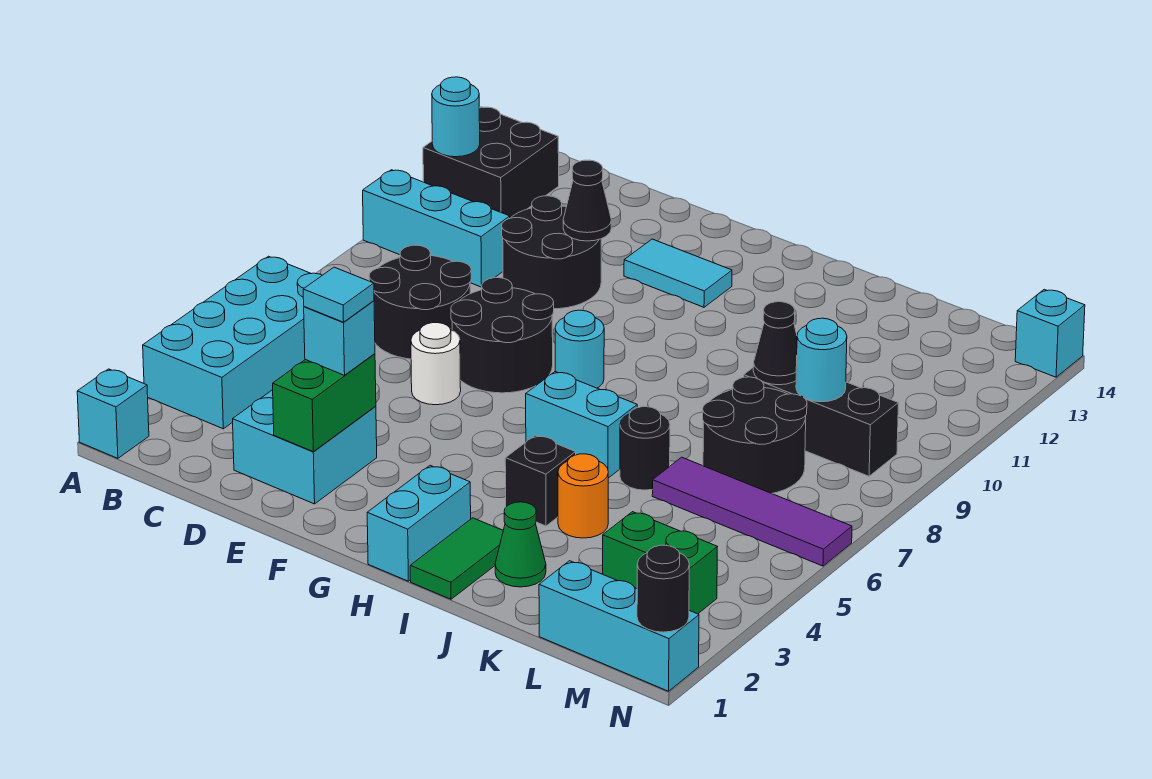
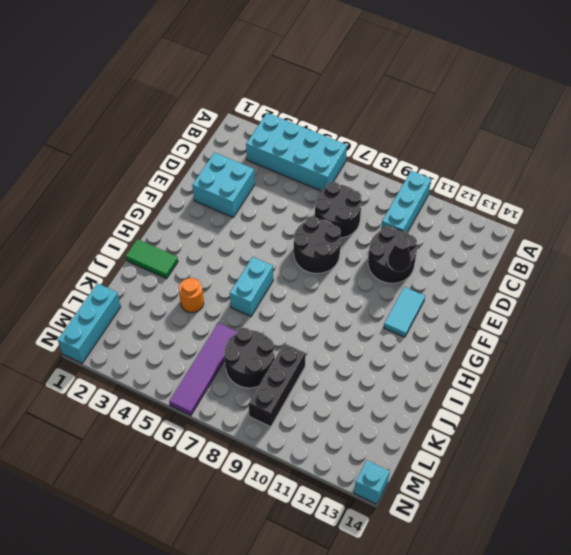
none -> cyan 1x1 brick [77,369,149,458]
none -> black 2x2 brick [423,107,559,218]
none -> white 1x1 round brick [411,323,461,405]
none -> cyan 1x1 round brick [555,310,604,388]

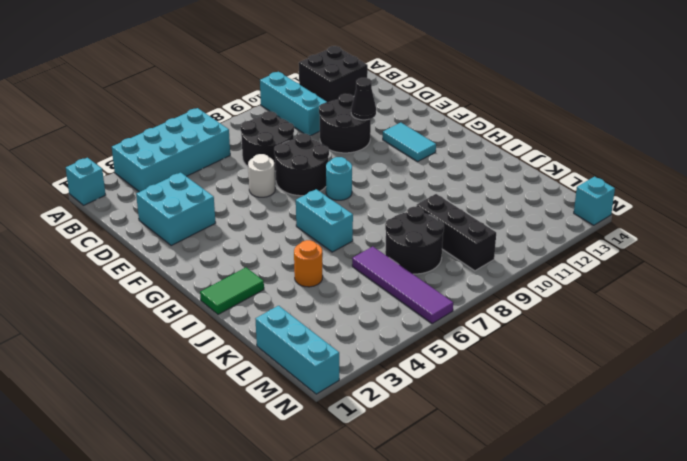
none -> cyan 1x2 brick [367,465,471,581]
none -> black 1x1 brick [505,435,576,526]
none -> green 1x1 cone [495,502,546,587]
none -> black 1x1 round brick [620,407,670,490]

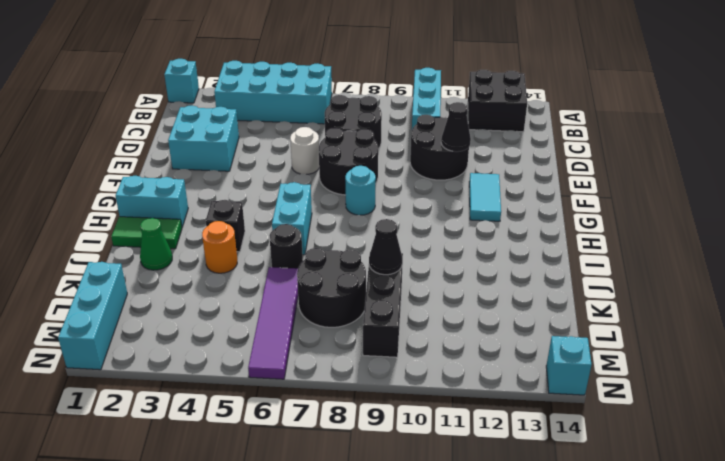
none -> green 1x2 brick [603,512,717,614]
none -> cyan 1x1 round brick [432,77,480,157]
none -> green 1x2 brick [273,354,376,452]
none -> cyan 1x1 round brick [796,318,847,402]

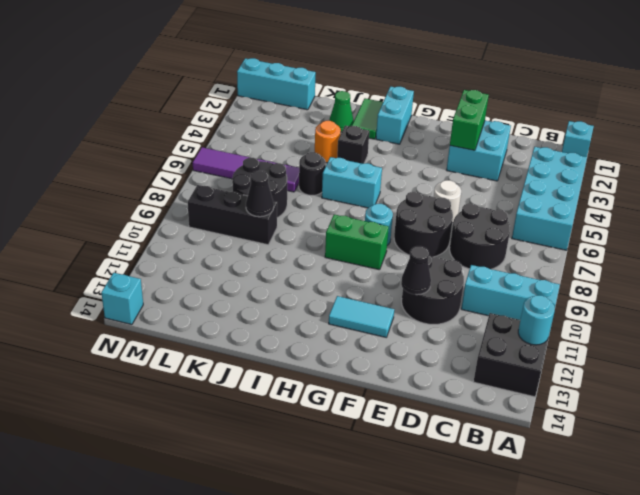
green 1x2 brick [325,214,389,270] -> green 1x2 brick moved to [603,512,717,614]
none -> cyan 1x1 round brick [796,318,847,402]
none -> black 1x1 round brick [637,545,689,632]
none -> cyan 1x1 brick [304,301,375,375]
none -> cyan 1x1 tile [303,267,374,322]

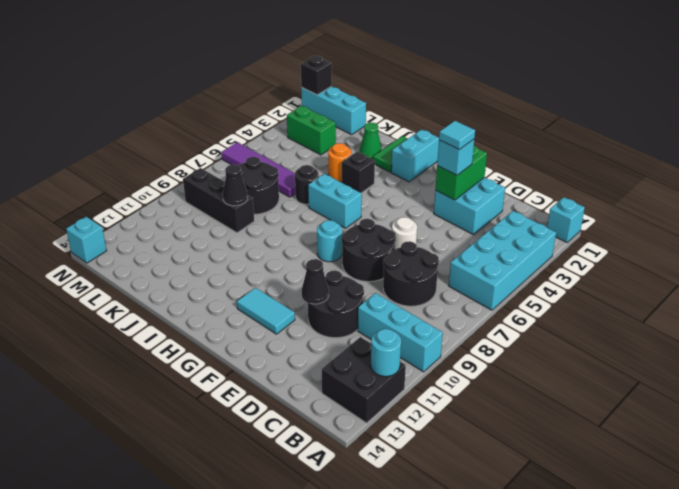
black 1x1 brick [301,56,332,95] -> black 1x1 round brick [637,545,689,632]
none -> cyan 1x1 round brick [796,318,847,402]

